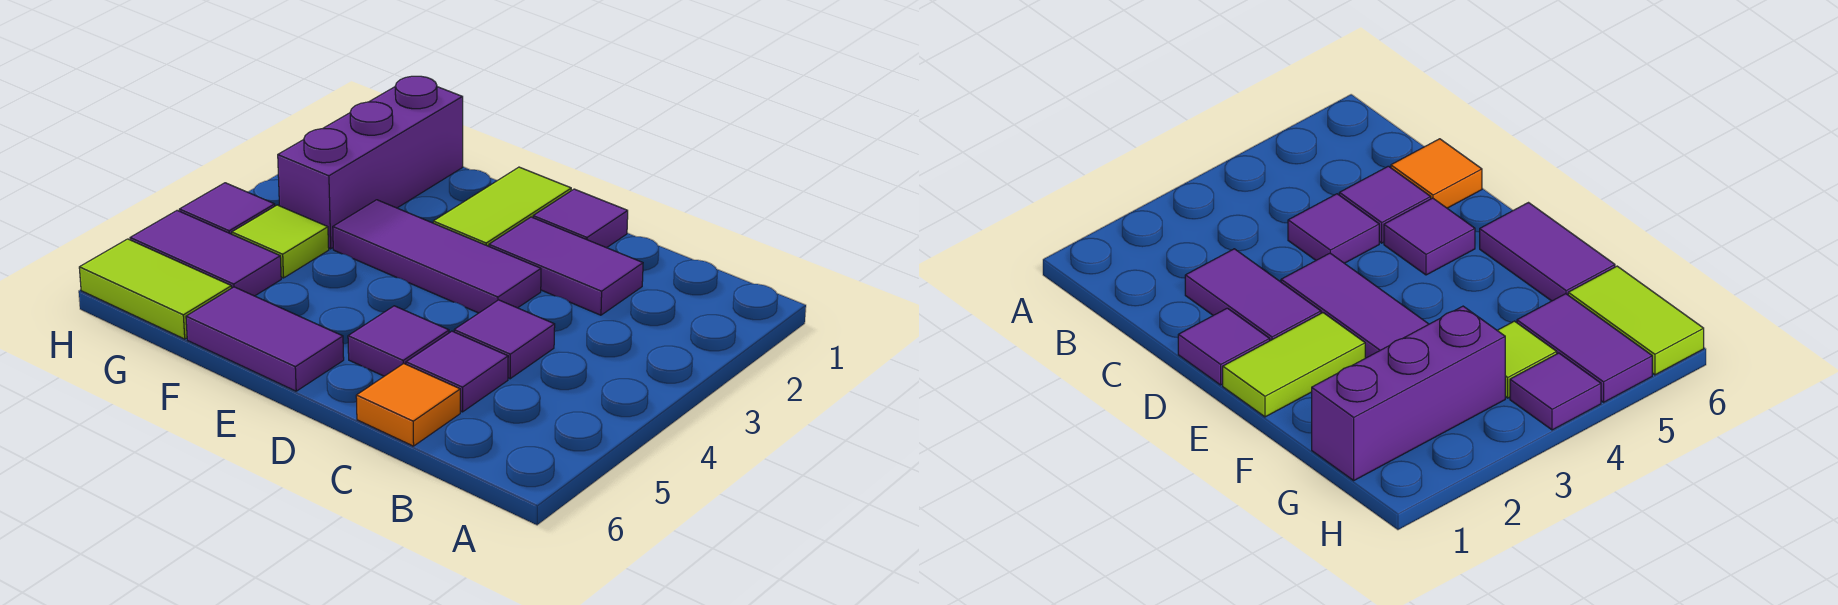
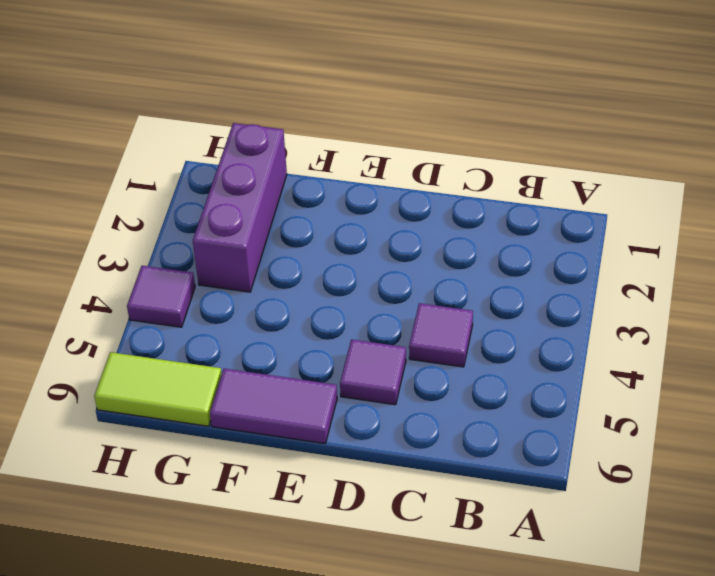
none -> purple 1x2 tile [489,217,643,315]
none -> purple 1x1 tile [406,331,508,412]
none -> orange 1x1 tile [356,363,460,446]

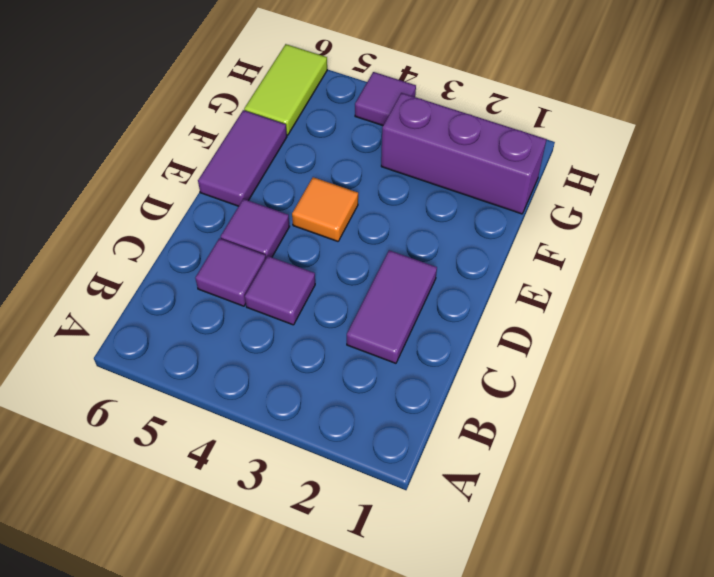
orange 1x1 tile [292,177,358,241] -> orange 1x1 tile moved to [356,363,460,446]
none -> purple 1x1 tile [533,189,628,248]
none -> purple 1x3 tile [333,200,541,313]
none -> lime 1x2 tile [433,167,571,246]

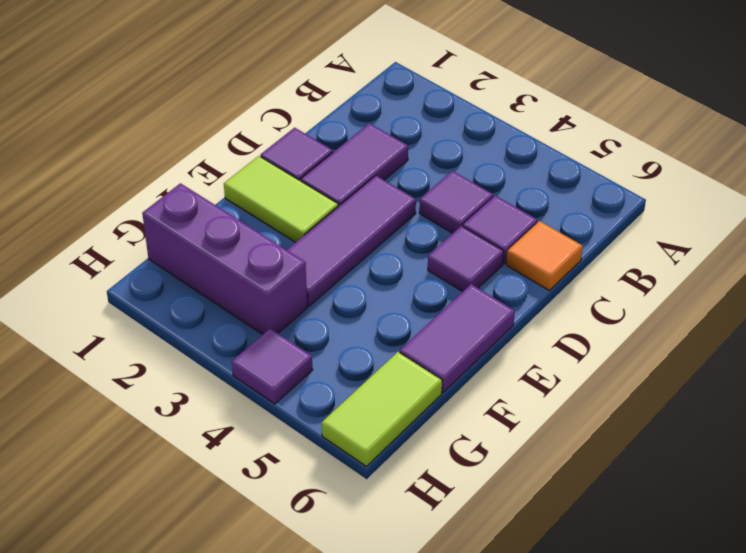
none -> lime 1x1 tile [232,205,329,278]
none -> purple 1x2 tile [130,211,281,296]

